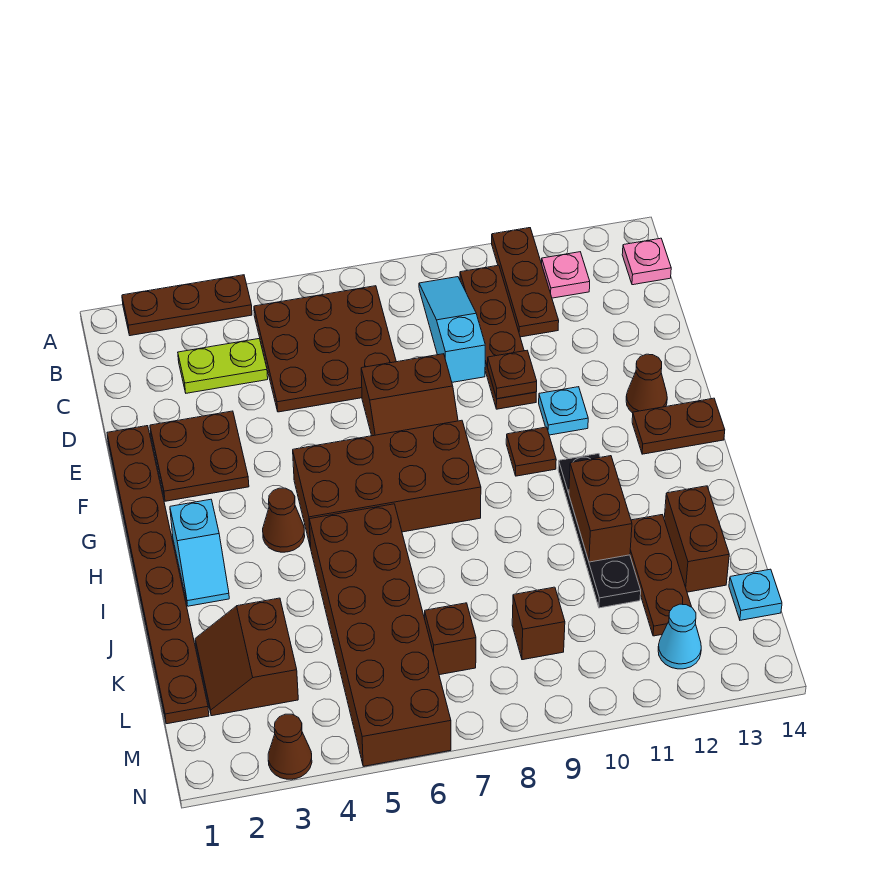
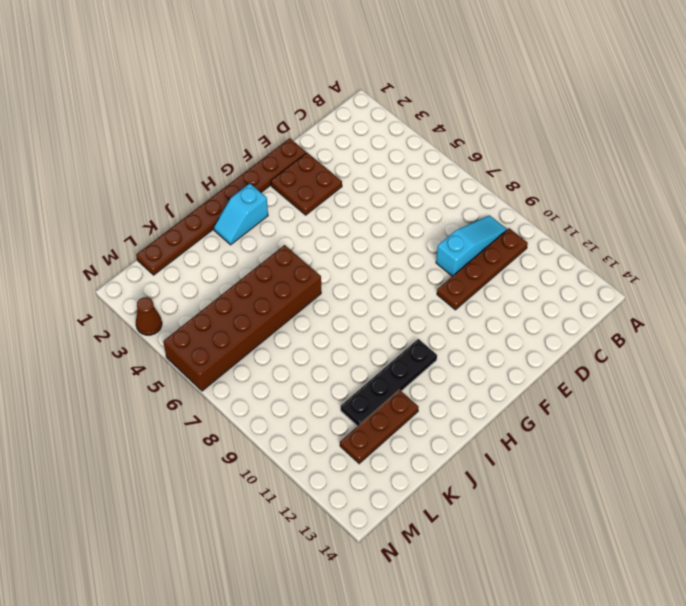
none -> brown 1x3 plate [122,275,252,336]
none -> brown 1x3 plate [492,228,559,337]
none -> brown 3x3 plate [254,286,396,412]
none -> pink 1x1 plate [542,252,590,298]

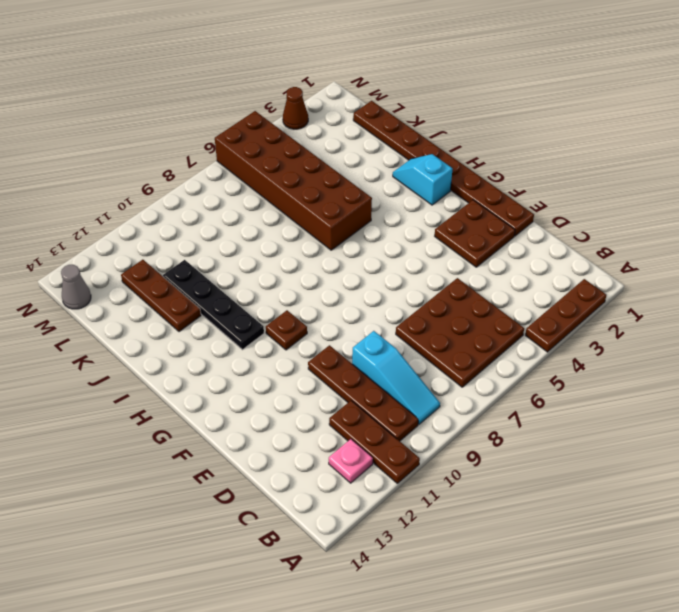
grey 1x1 cone [61,265,91,309] -> none
none -> pink 1x1 plate [622,238,671,285]
none -> lime 1x2 plate [178,339,268,393]
none -> brown 2x2 slope [361,354,458,436]
none -> cyan 1x1 plate [539,387,588,435]

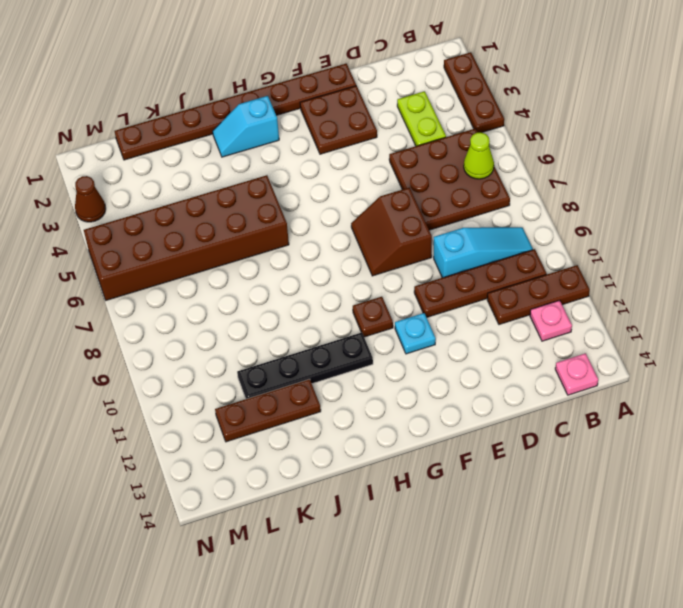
lime 1x1 cone [464,133,494,179] -> none
none -> brown 1x1 cone [626,354,667,413]
none -> brown 2x4 brick [293,420,481,548]
none -> brown 1x2 plate [632,398,725,454]
none -> brown 1x1 cone [263,488,305,552]

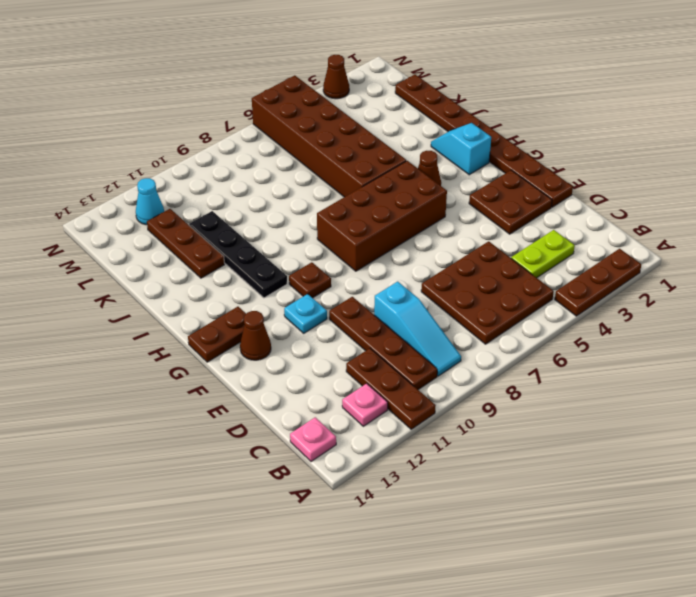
none -> brown 2x2 slope [361,354,458,436]
none -> brown 1x2 brick [664,486,729,592]
none -> brown 2x2 slope [195,598,298,716]
none -> brown 1x1 brick [425,603,476,675]

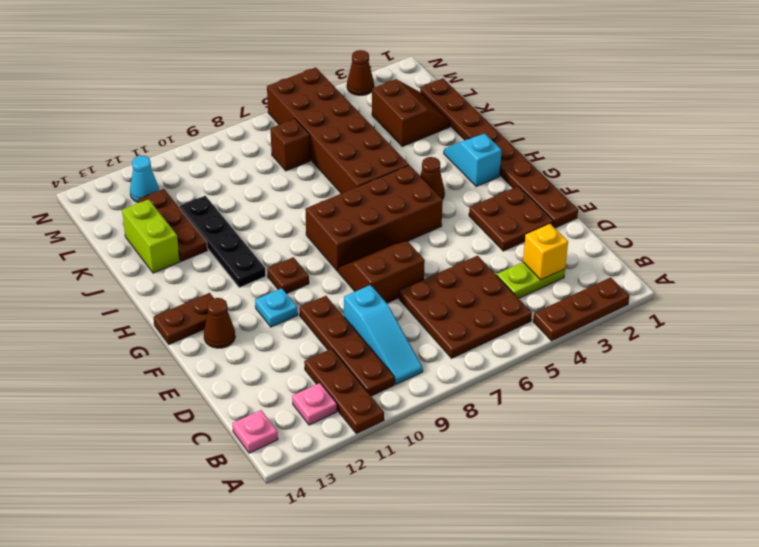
yellow 1x1 brick [523,224,568,280] -> none
lime 1x2 brick [122,199,180,273] -> brown 1x2 brick [664,486,729,592]
none -> brown 1x1 brick [512,587,565,660]
none -> cyan 1x1 plate [729,569,782,620]
none -> brown 1x1 plate [488,351,537,399]
none -> brown 1x2 brick [569,456,632,562]

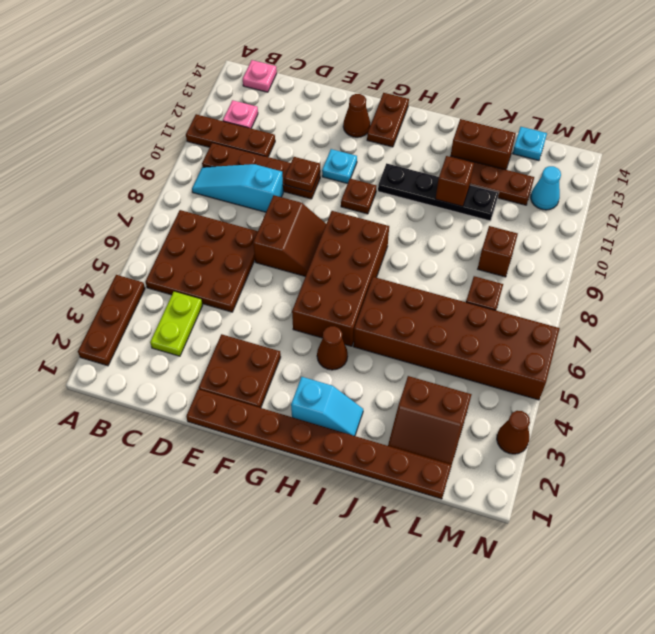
brown 1x1 brick [436,156,474,207] -> brown 1x2 brick [569,456,632,562]

